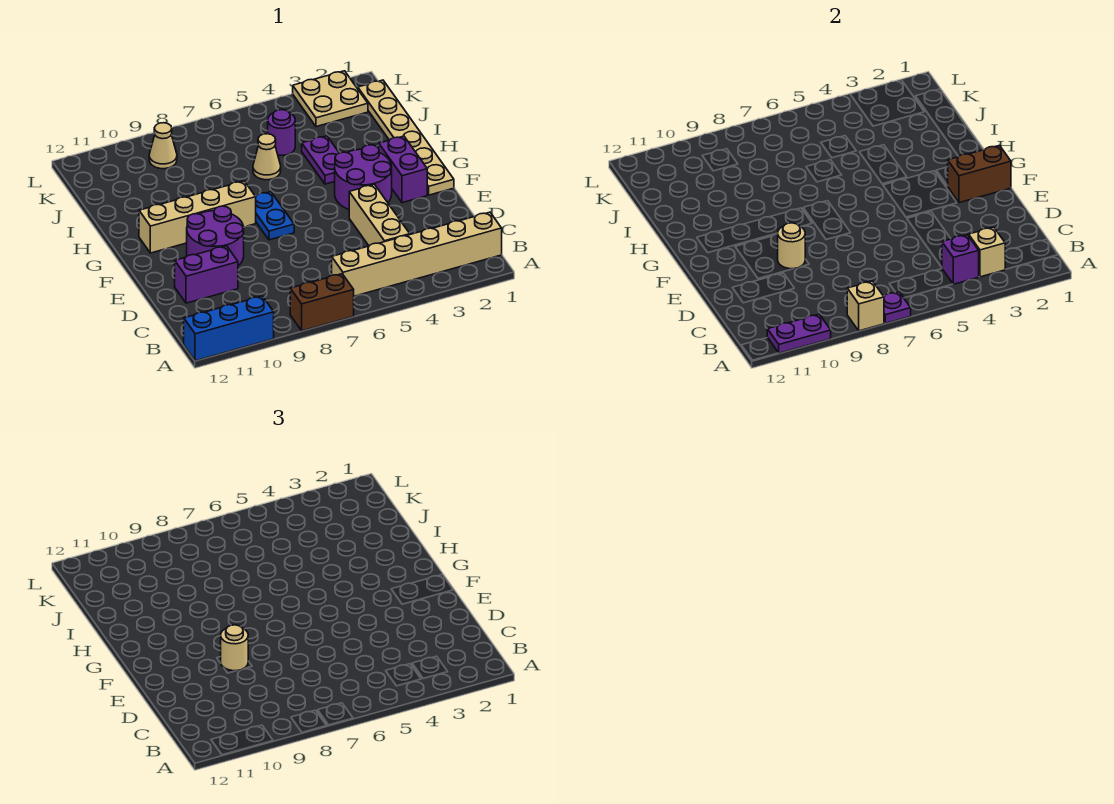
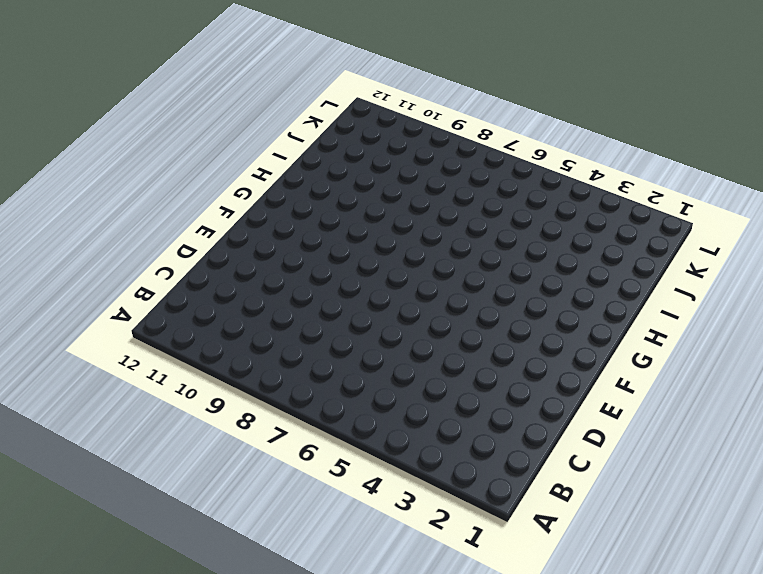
none -> brown 1x2 brick [290,274,354,331]
none -> blue 1x3 brick [184,296,274,361]
none -> tan 1x6 brick [332,212,502,296]

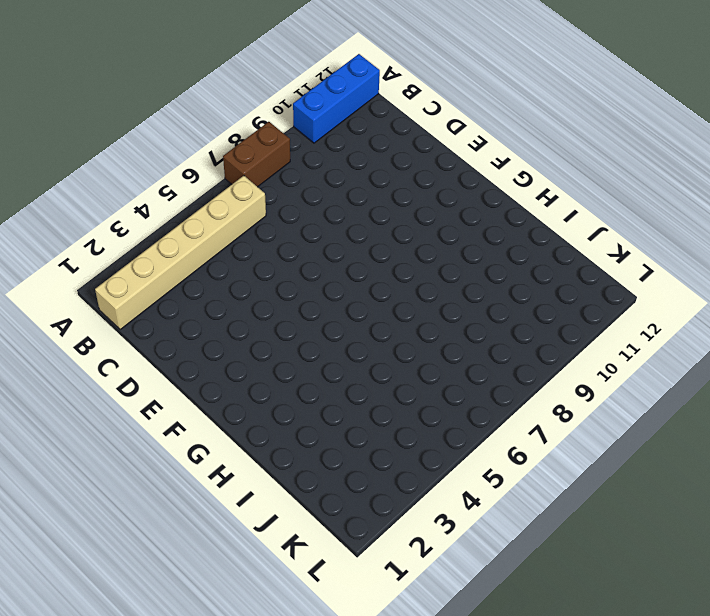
none -> tan 1x3 brick [349,185,410,246]
none -> purple 1x2 brick [175,246,238,303]
none -> purple 2x2 round brick [187,206,244,266]

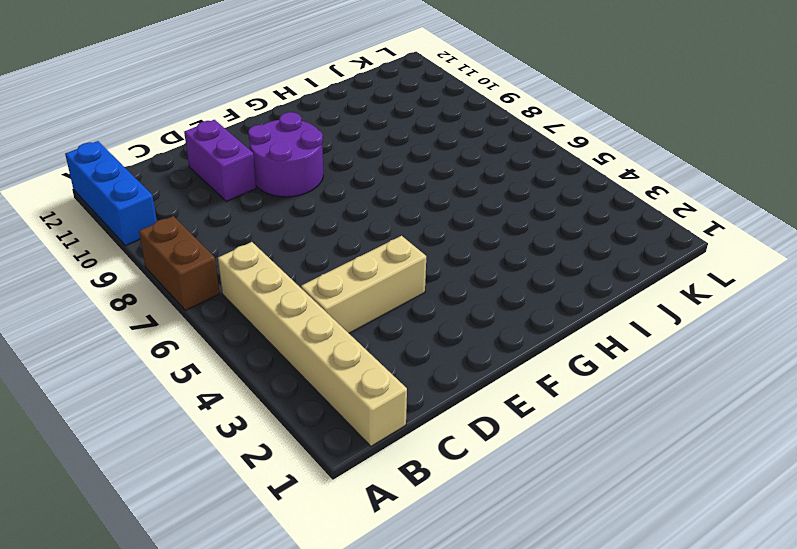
none -> tan 1x6 plate [358,80,454,195]
none -> purple 1x2 brick [379,136,427,203]
none -> purple 2x2 round brick [335,145,392,209]

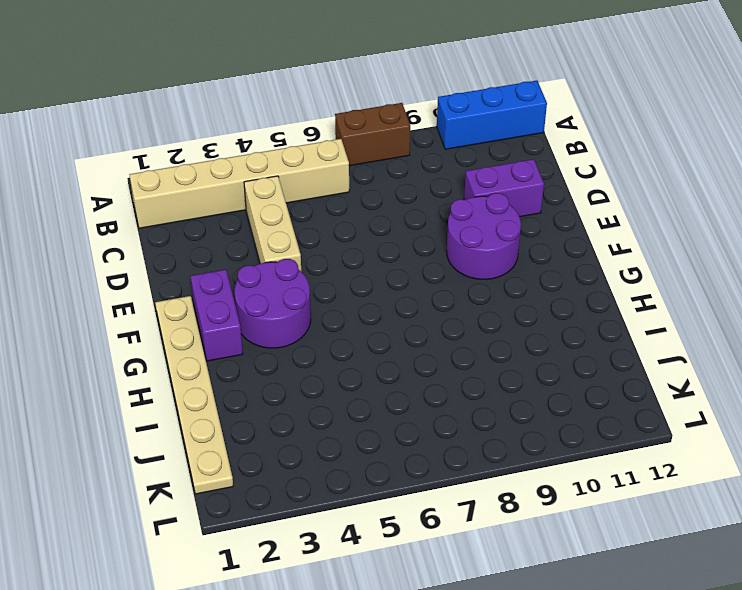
none -> blue 1x2 plate [255,192,294,240]
none -> tan 1x4 brick [139,181,256,253]
none -> purple 1x2 plate [302,136,339,184]

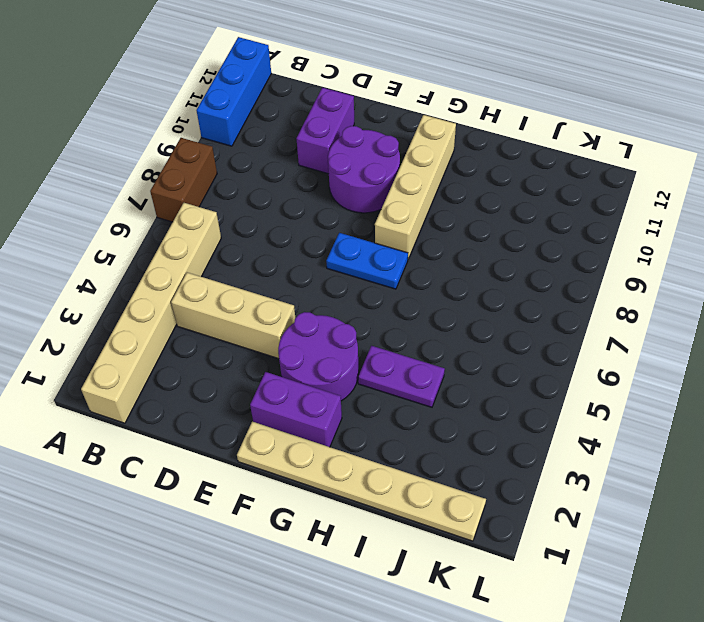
none -> tan 1x1 cone [253,134,281,180]
none -> purple 1x1 round brick [268,110,295,155]
none -> tan 2x2 plate [293,71,368,127]

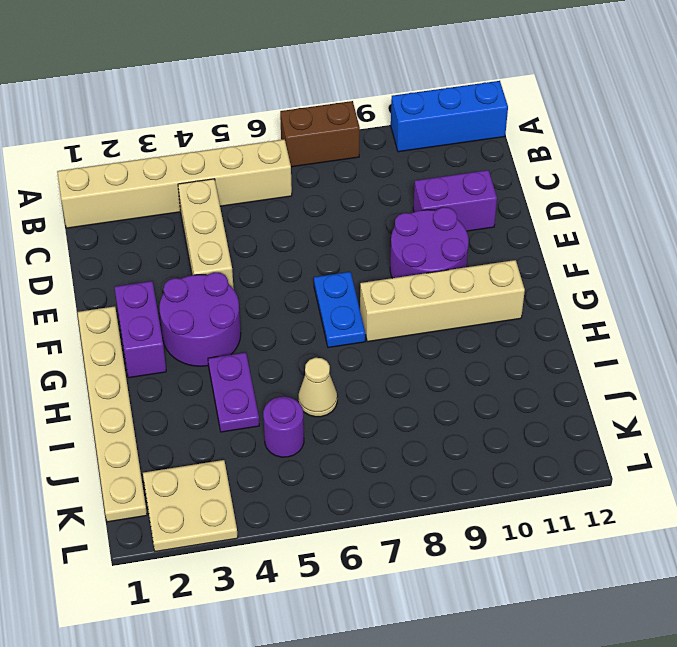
none -> tan 1x1 cone [149,123,177,169]
none -> purple 1x1 plate [884,292,911,323]
none -> tan 1x1 brick [847,281,884,331]

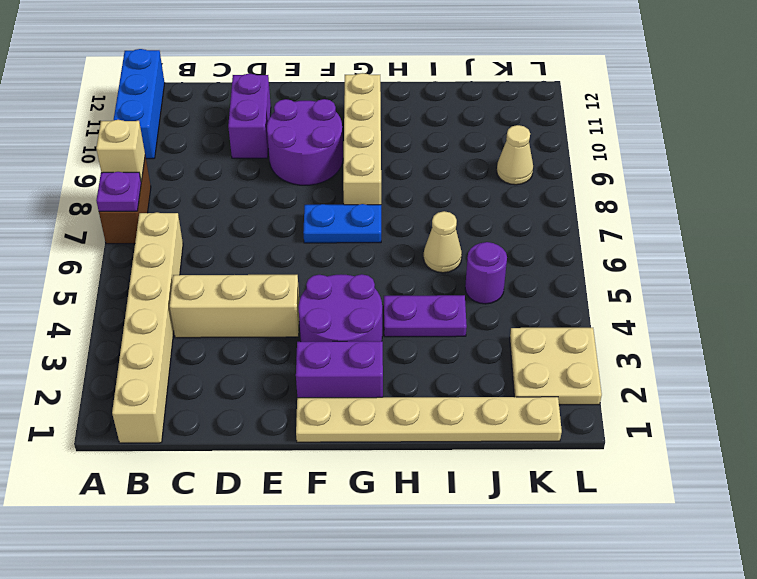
none -> purple 1x2 plate [767,314,831,353]
none -> tan 1x1 brick [969,227,1005,277]
none -> purple 1x1 brick [942,235,979,284]

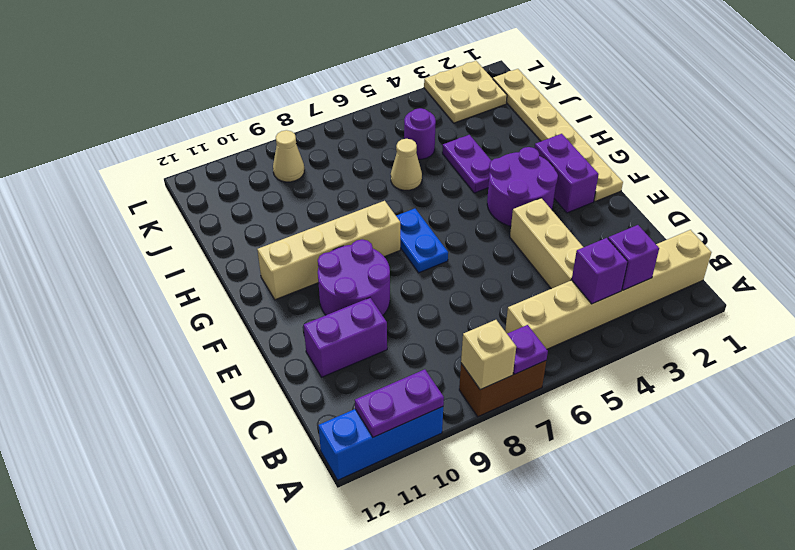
purple 1x1 brick [608,225,659,290] -> tan 1x1 brick [969,227,1005,277]
none -> tan 1x1 round brick [777,223,805,269]
none -> brown 1x2 brick [948,145,1011,203]
none -> tan 1x1 round brick [221,625,248,671]

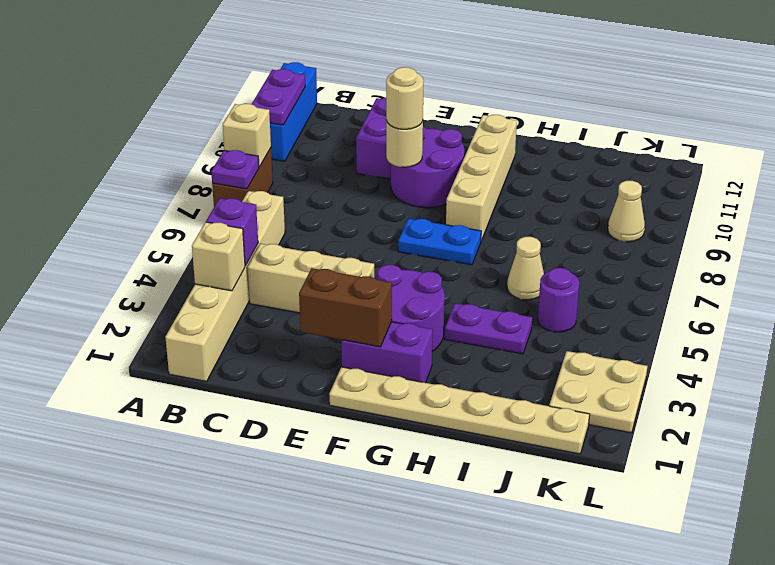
brown 1x2 brick [299,268,392,347] -> brown 1x2 brick turned to [948,145,1011,203]

